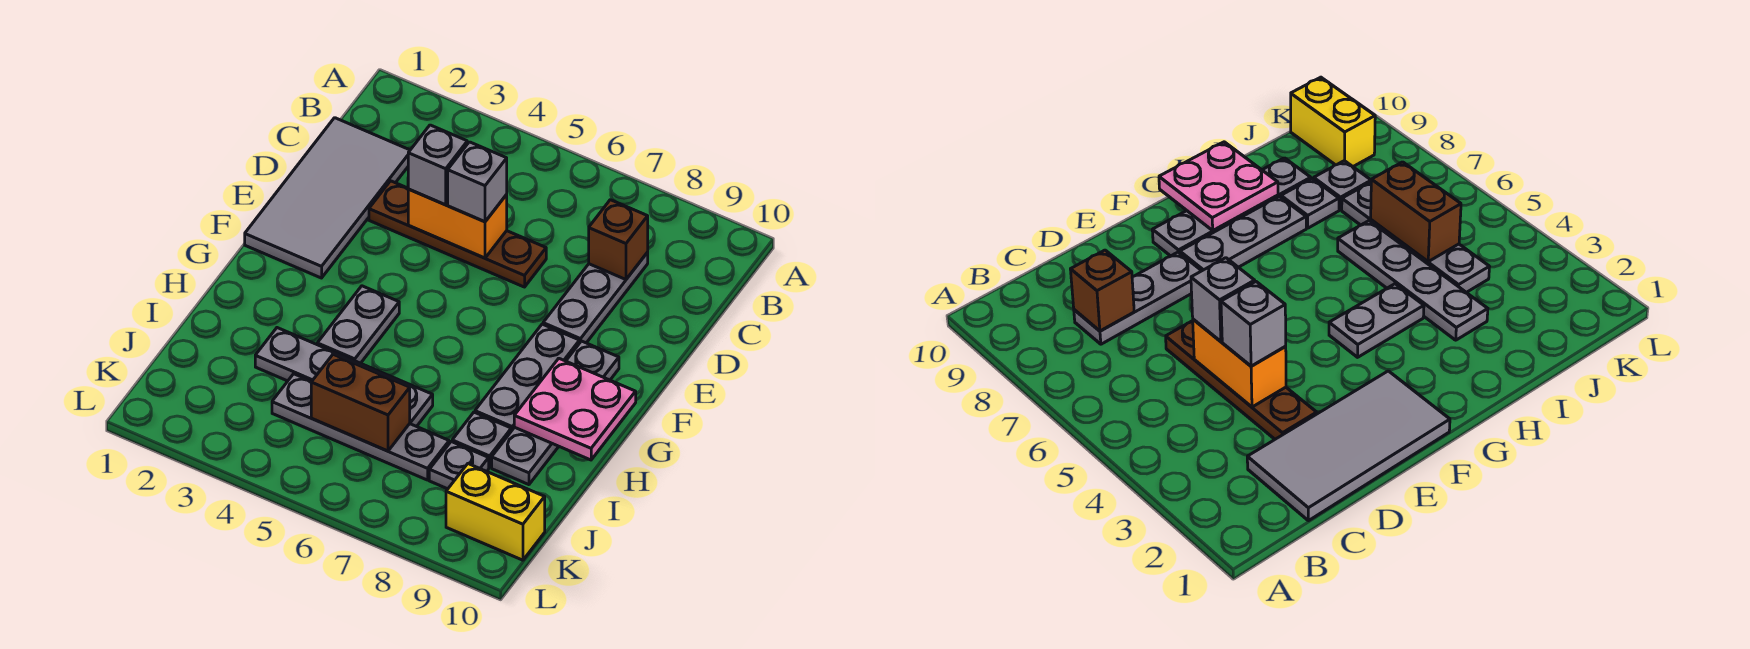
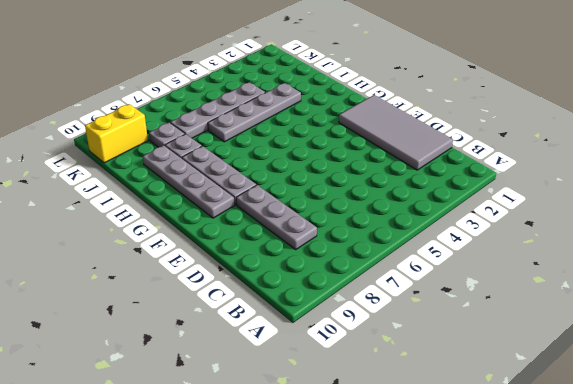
none -> brown 1x4 plate [369,181,546,287]
none -> grey 1x2 plate [317,286,399,363]
none -> brown 1x1 brick [589,200,648,279]

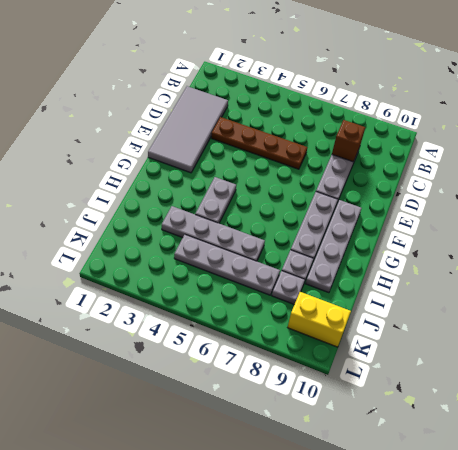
none -> orange 1x2 brick [408,189,507,258]
none -> pink 2x2 plate [514,358,636,460]
none -> brown 1x2 brick [311,354,410,451]

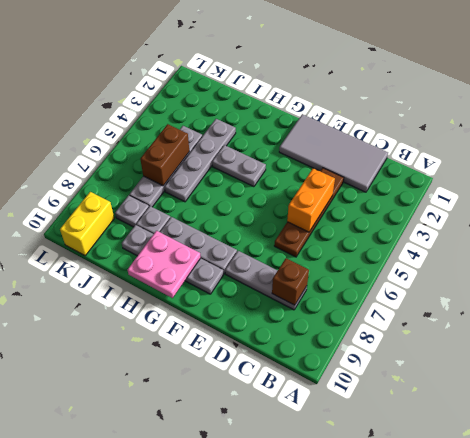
none -> grey 1x1 brick [408,125,467,205]
none -> grey 1x1 brick [448,142,507,222]

